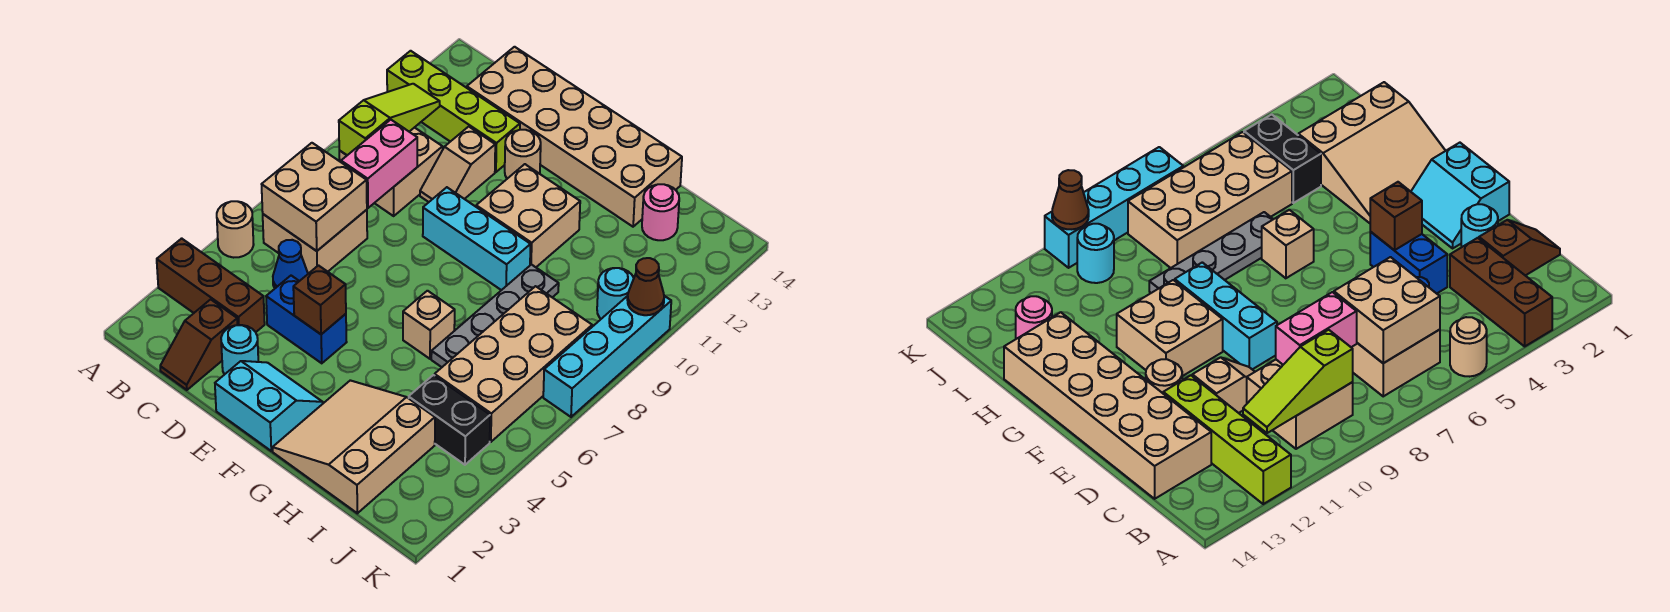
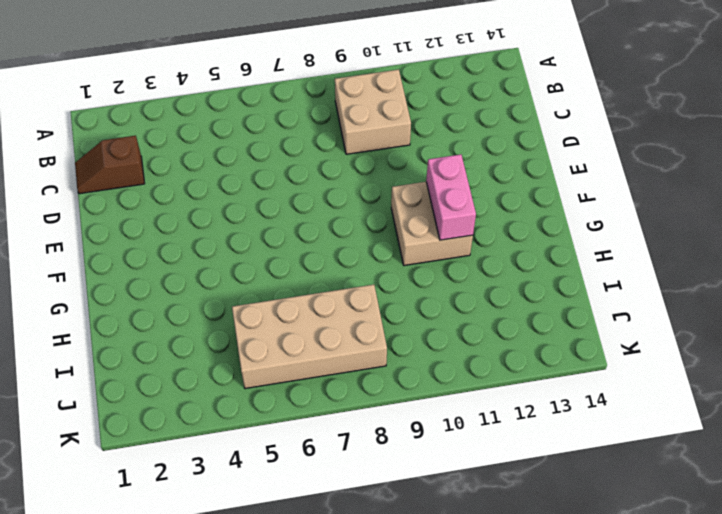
pink 1x2 brick [426,154,476,240] -> pink 1x2 brick turned to [341,120,417,208]
none -> brown 1x3 brick [157,238,265,332]
none -> tan 1x1 round brick [217,201,254,258]
none -> lime 1x4 brick [387,51,520,172]

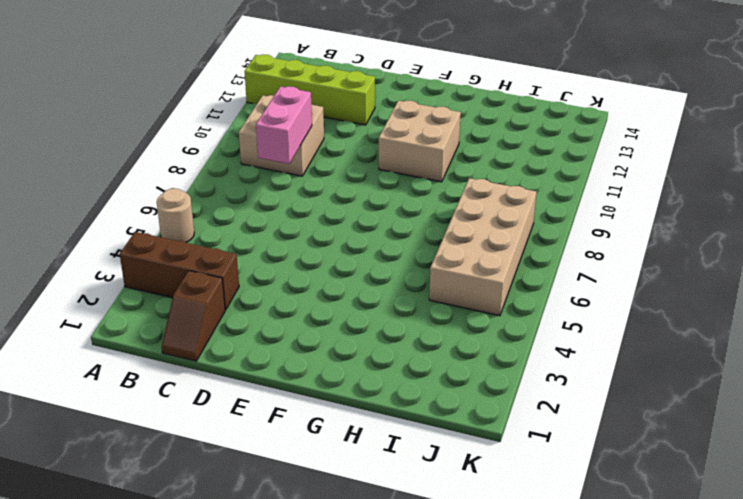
none -> tan 2x2 brick [263,210,367,274]
none -> blue 1x1 cone [273,240,308,288]
none -> tan 2x6 brick [467,47,682,227]

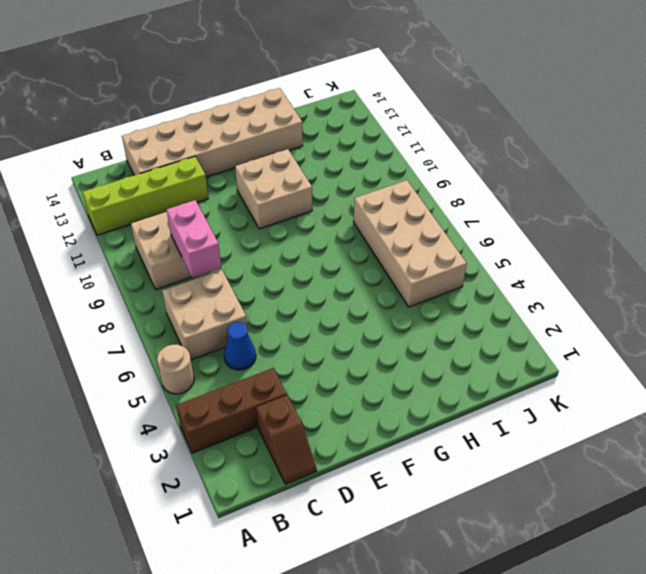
none -> cyan 1x1 round brick [221,325,258,375]
none -> blue 1x2 brick [266,276,347,363]
none -> tan 1x2 slope [420,127,495,202]

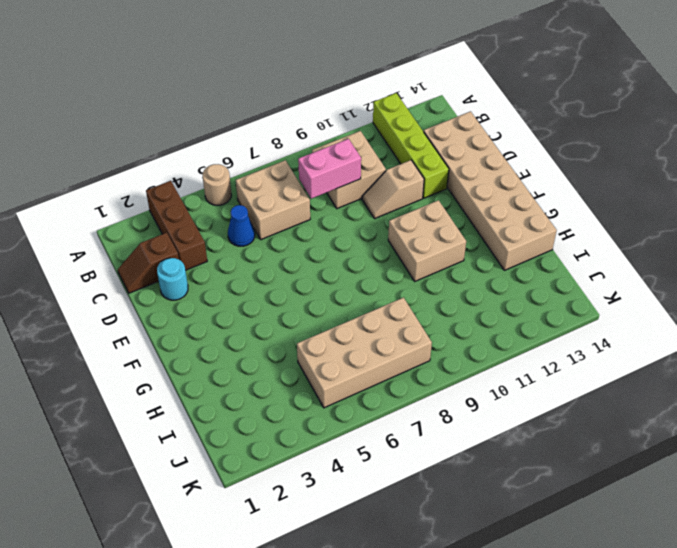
none -> blue 1x2 brick [266,276,347,363]
none -> cyan 2x2 slope [215,361,323,451]
none -> cyan 1x3 brick [423,187,531,290]

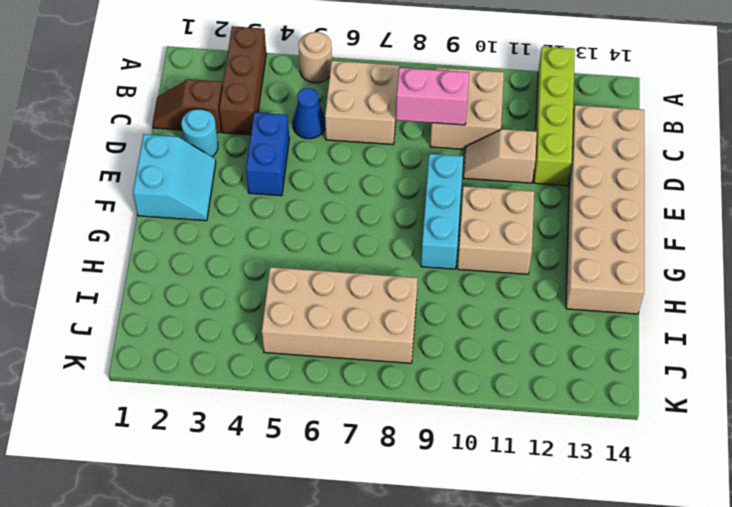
none -> tan 1x1 round brick [505,130,541,179]
none -> tan 3x3 slope [273,380,435,513]
none -> tan 1x1 brick [403,291,455,359]

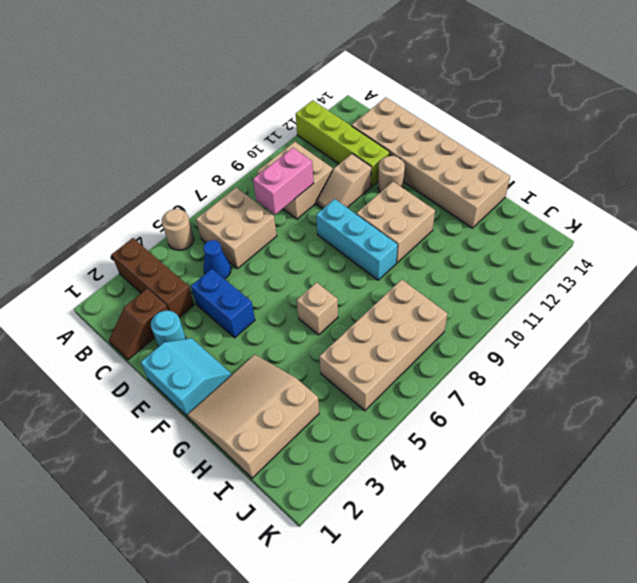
none -> grey 1x4 plate [431,264,559,367]
none -> black 1x2 brick [409,375,490,465]
none -> pink 1x1 round brick [642,184,679,240]

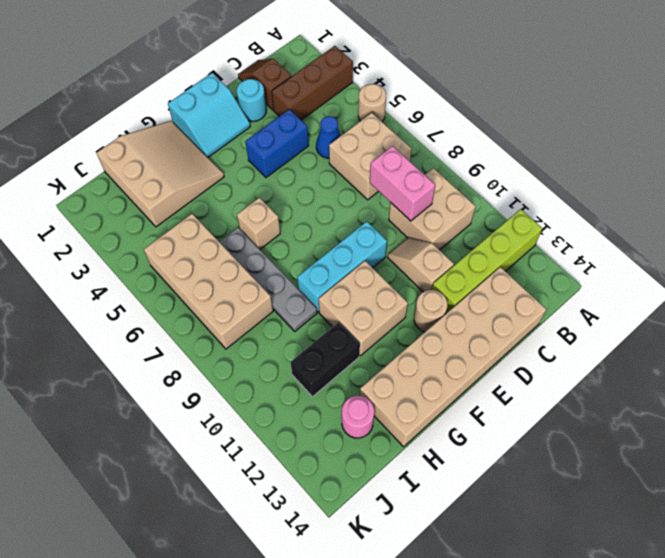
black 1x2 brick [290,322,360,397] -> black 1x2 brick moved to [409,375,490,465]
none -> cyan 1x1 round brick [597,268,634,319]
none -> cyan 1x4 brick [543,296,671,417]
none -> tan 2x2 brick [262,143,367,251]

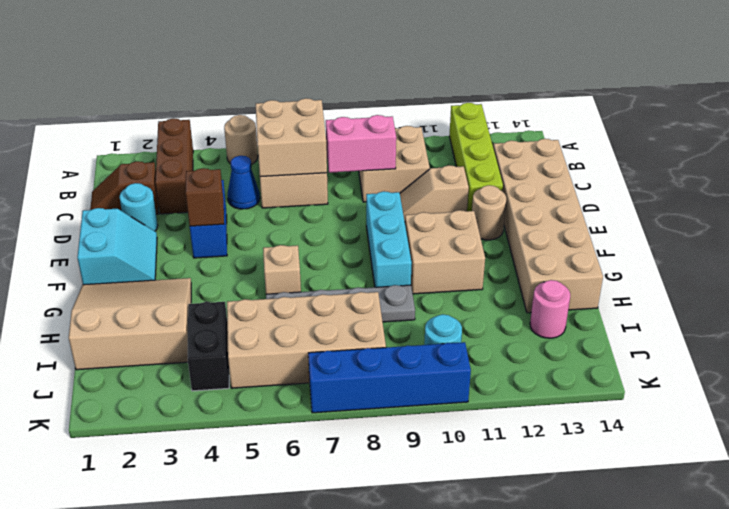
blue 1x4 brick [308,342,471,413] -> cyan 1x4 brick [543,296,671,417]
none -> lime 1x3 slope [339,84,440,155]
none -> brown 1x1 cone [627,258,664,315]

